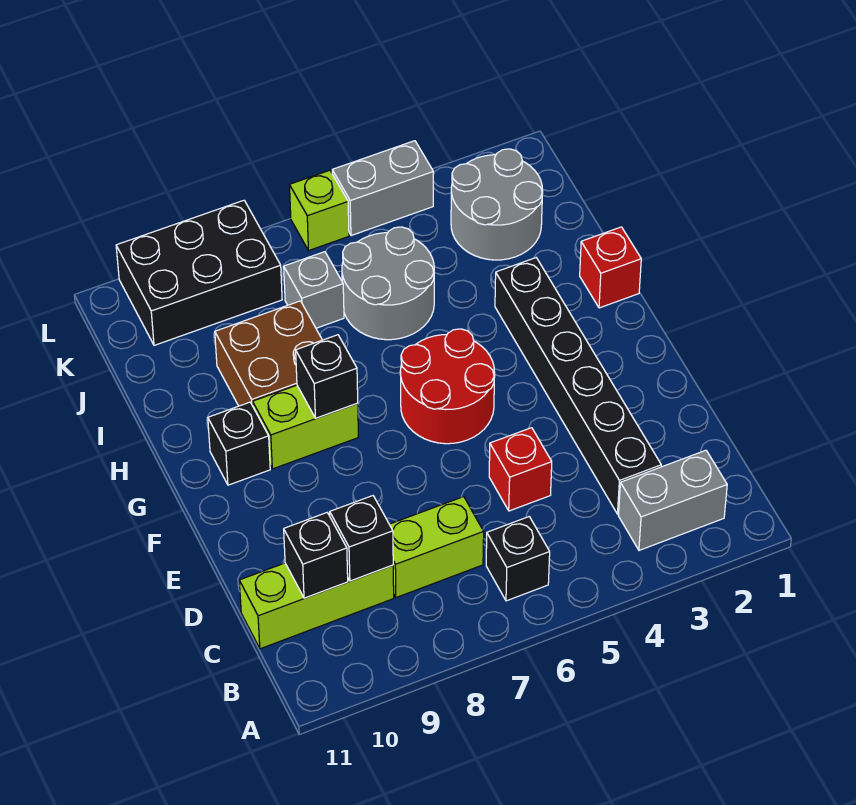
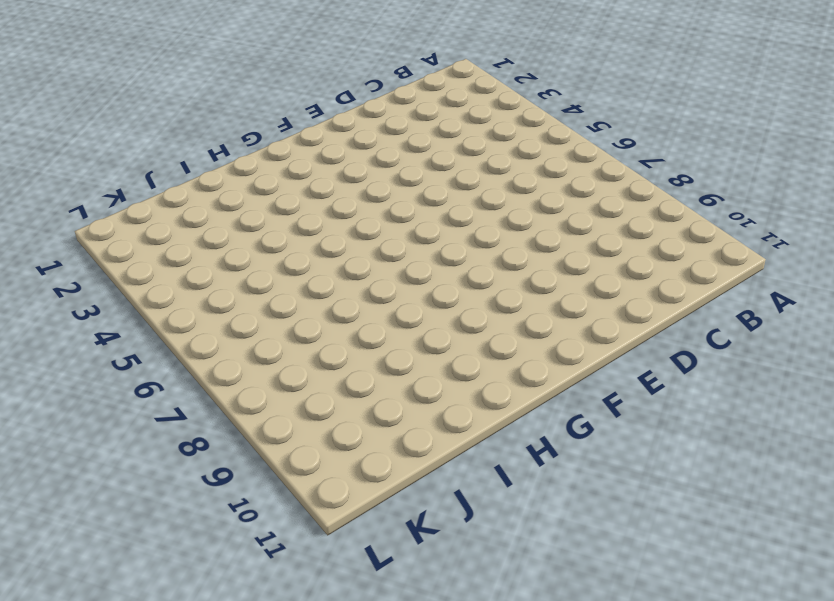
none -> grey 1x2 brick [619,450,727,550]
none -> black 1x1 brick [486,517,550,601]
none -> black 1x6 brick [495,258,661,514]

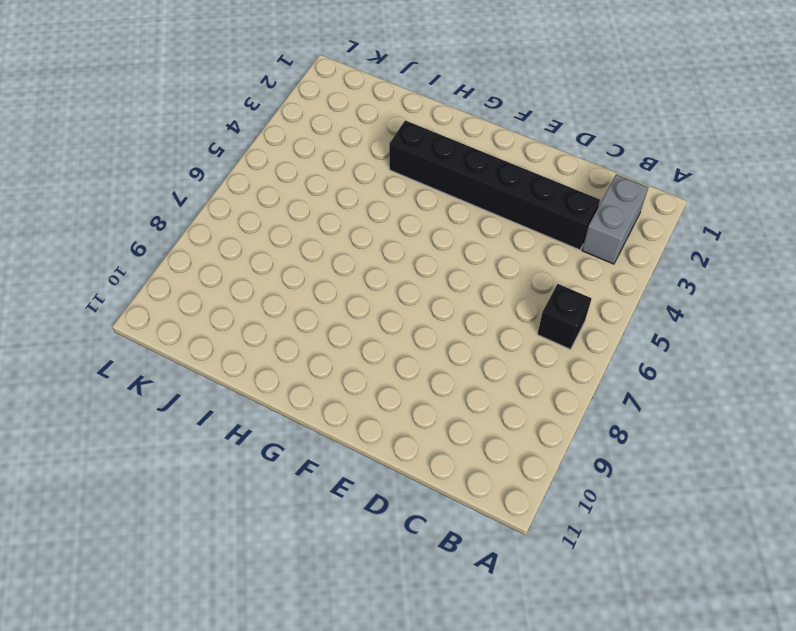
none -> lime 1x2 brick [389,497,484,598]
none -> lime 1x3 brick [239,563,394,649]
none -> red 1x1 brick [489,428,552,511]

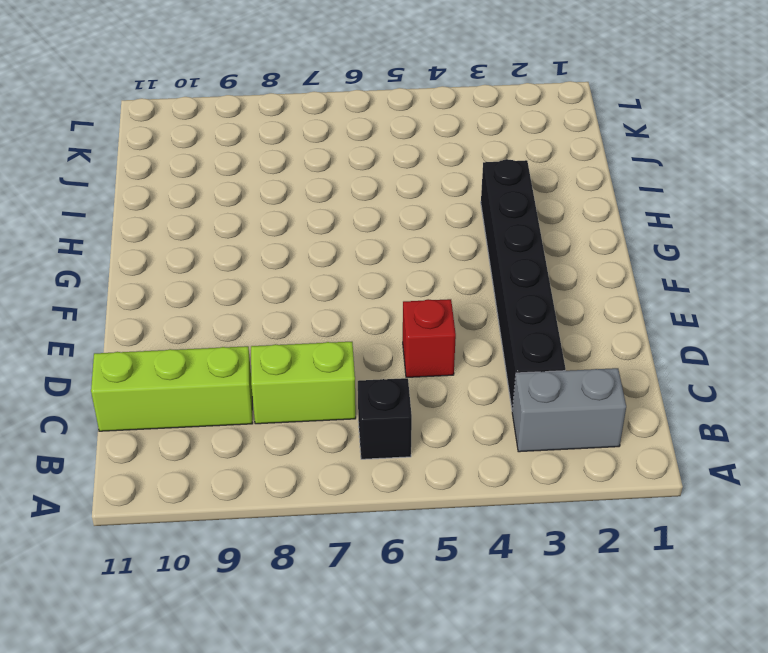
none -> red 2x2 round brick [400,329,495,444]
none -> lime 1x2 brick [253,385,358,469]
none -> black 1x1 brick [208,402,270,485]

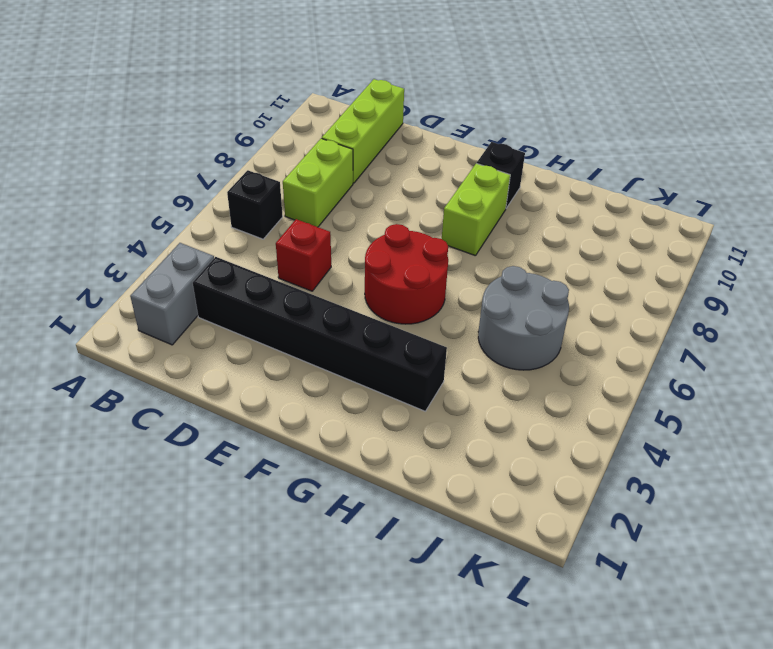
none -> red 1x1 brick [580,227,641,308]
none -> brown 2x2 brick [215,301,322,406]
none -> grey 2x2 round brick [451,149,543,260]

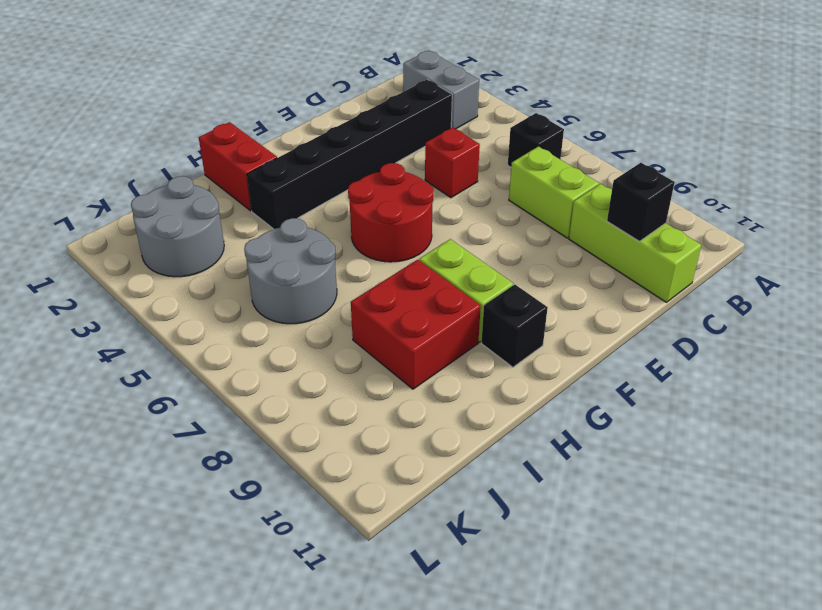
red 1x2 brick [199,122,277,211] -> red 1x1 brick [580,227,641,308]
red 2x2 brick [351,260,481,389] -> brown 2x2 brick [215,301,322,406]
none -> grey 1x1 brick [284,252,344,328]
none -> black 2x3 brick [116,200,282,345]
none -> grey 1x2 brick [332,141,433,236]

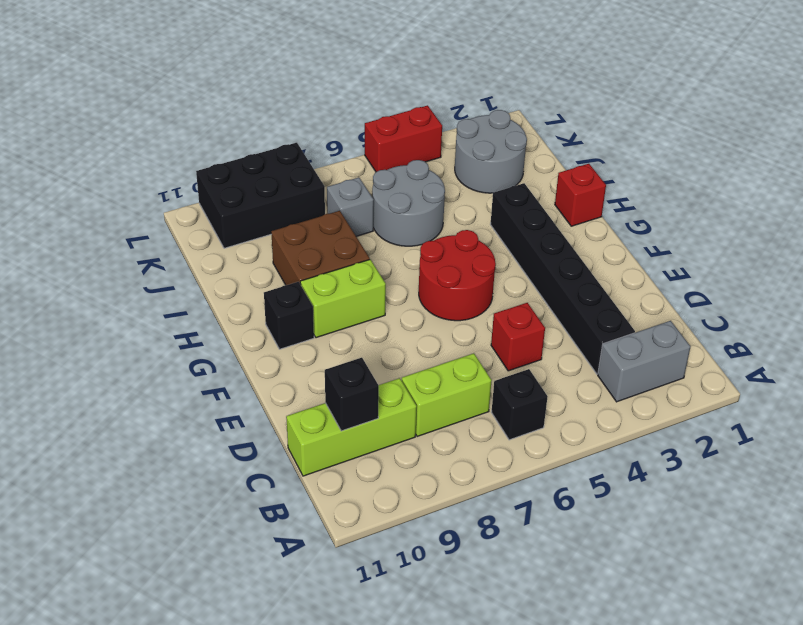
red 1x2 brick [365,105,442,172] -> grey 1x2 brick [332,141,433,236]
none -> lime 1x1 brick [290,170,349,251]
none -> black 1x1 brick [330,496,393,581]
none -> black 1x1 brick [296,335,358,418]

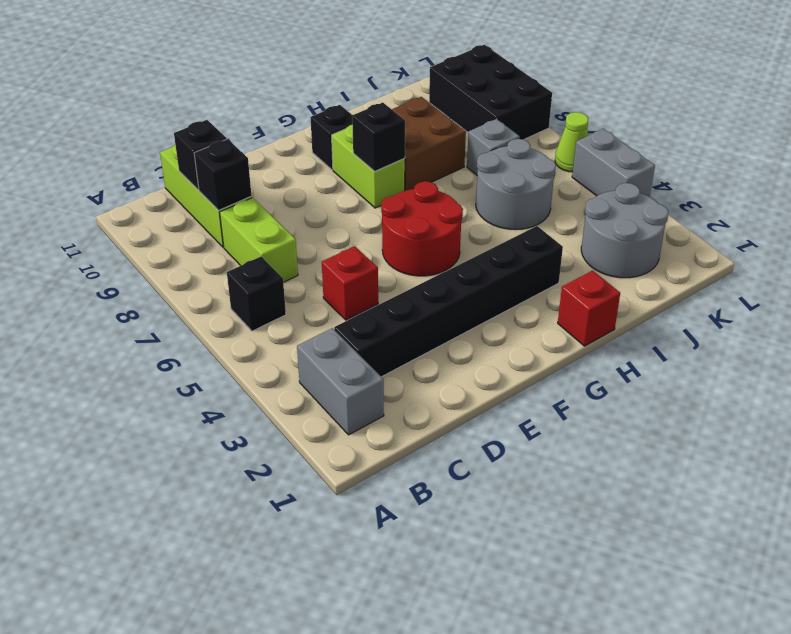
lime 1x1 cone [555,112,588,172] -> lime 1x1 brick [290,170,349,251]

